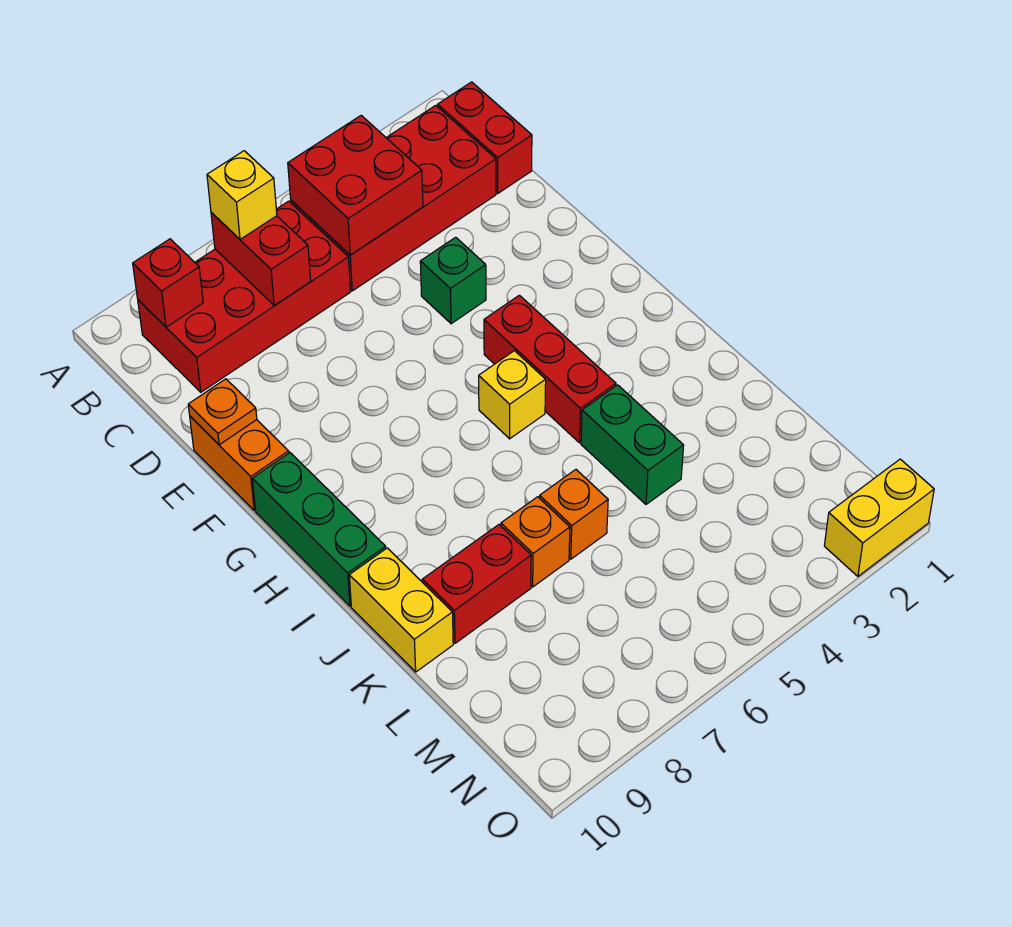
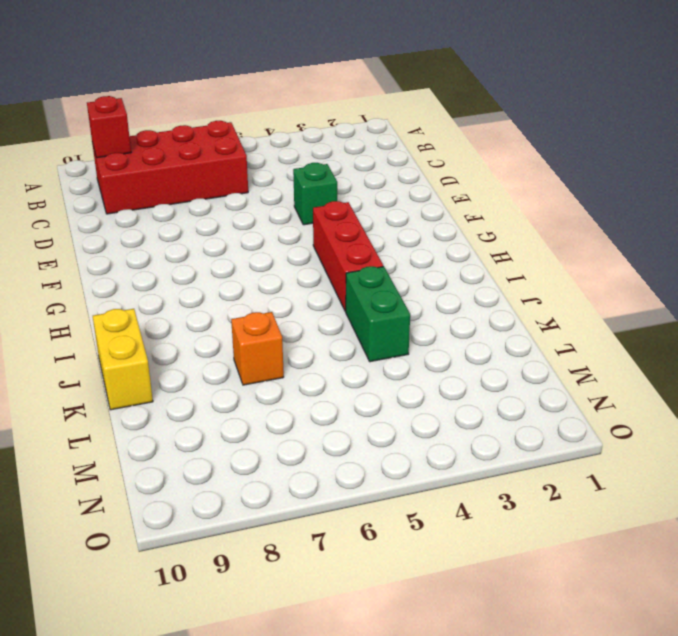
none -> red 1x2 brick [438,82,532,193]
none -> red 2x4 brick [291,105,496,291]
none -> orange 1x2 brick [190,416,289,510]

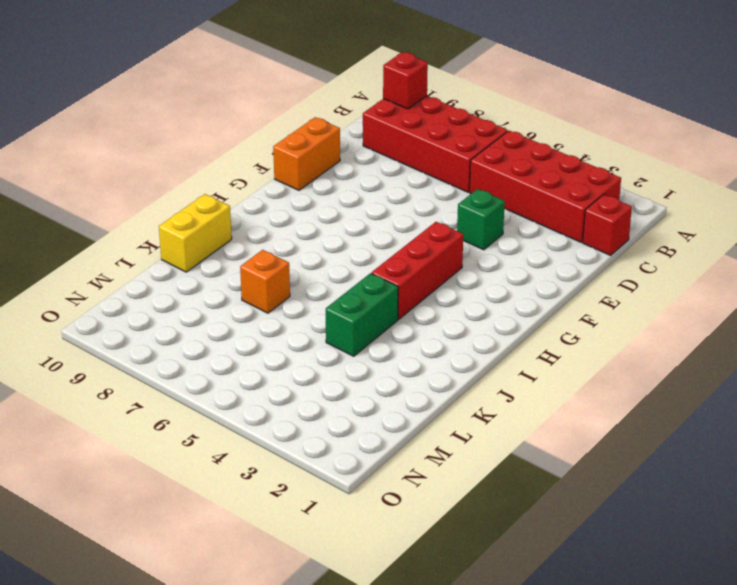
red 1x1 brick [583,194,632,255] -> red 1x2 brick [438,82,532,193]
none -> green 1x3 brick [252,453,386,606]
none -> yellow 1x1 brick [479,351,546,439]
none -> orange 1x1 brick [540,470,608,559]

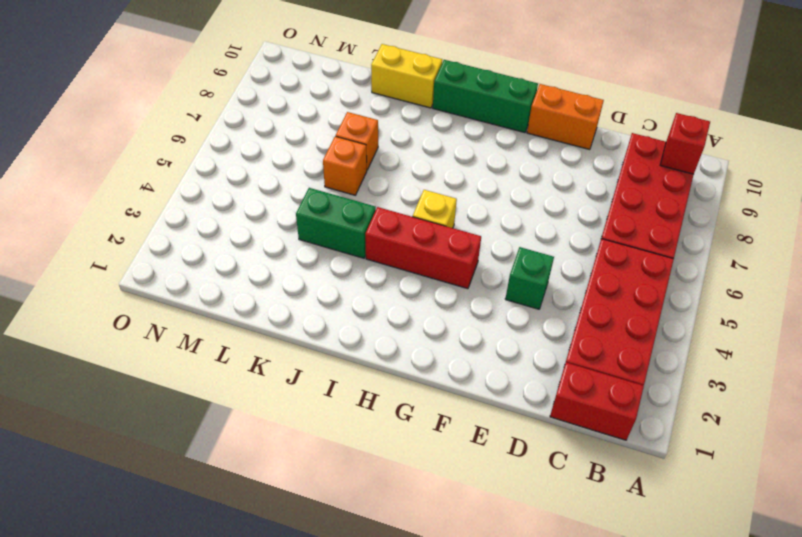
none -> red 1x2 brick [422,525,531,643]
none -> yellow 1x2 brick [824,459,934,576]
none -> red 2x2 brick [288,116,423,255]

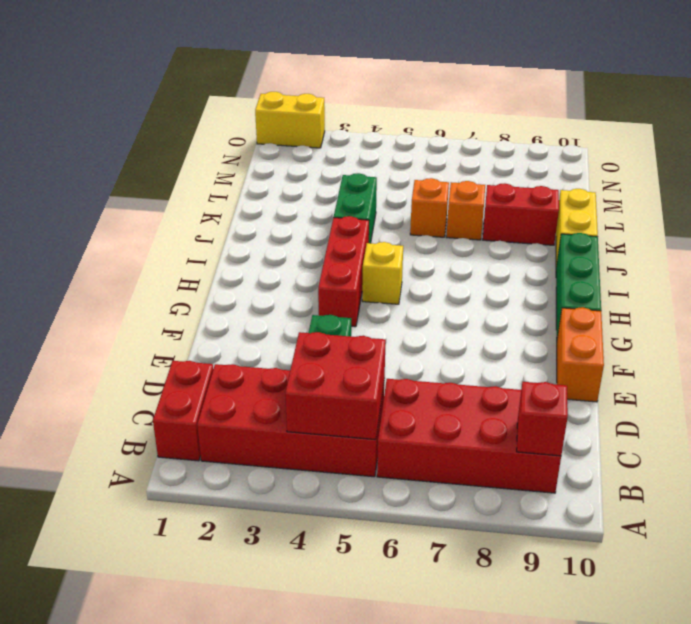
none -> red 1x2 brick [211,212,311,306]
none -> orange 1x1 plate [188,379,257,445]
none -> yellow 1x1 brick [207,151,277,239]

